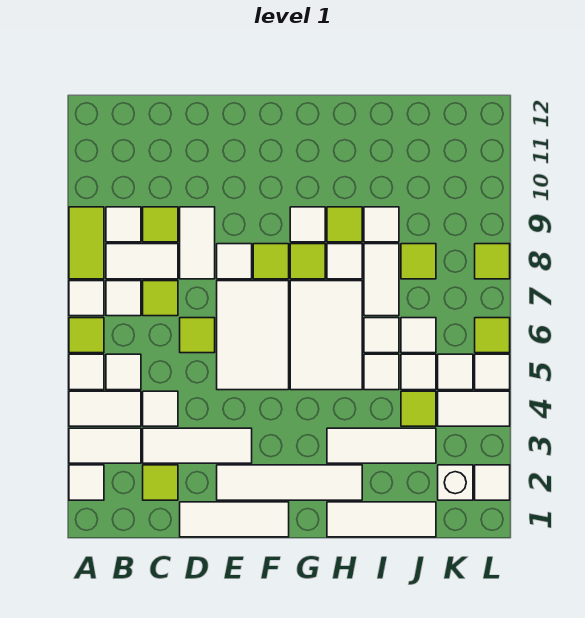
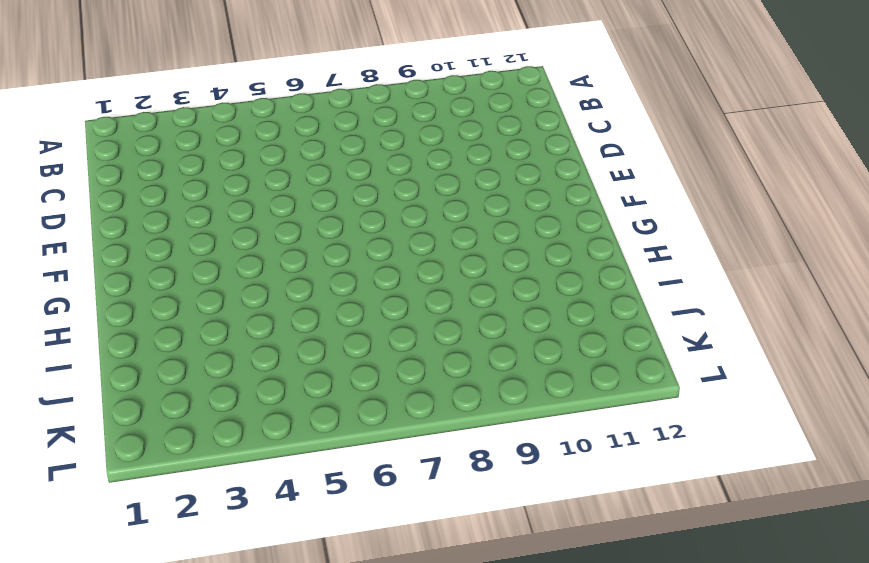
none -> white 1x1 tile [69,465,104,500]
none -> white 1x2 tile [69,428,141,463]
none -> white 1x2 tile [69,391,141,426]
none -> white 1x1 tile [69,354,104,390]

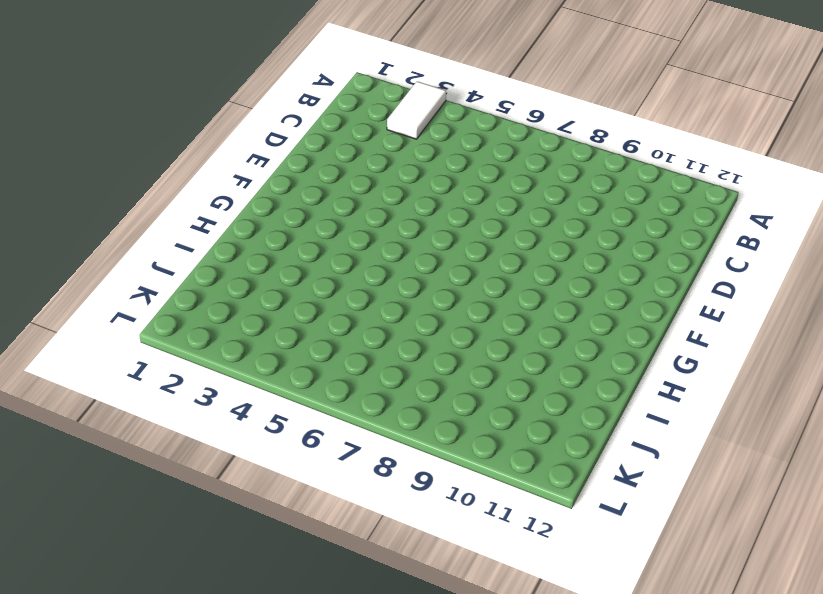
none -> white 1x1 tile [69,465,104,500]
none -> white 1x2 tile [69,391,141,426]
none -> white 1x1 tile [69,354,104,390]
none -> lime 1x1 tile [69,318,104,353]

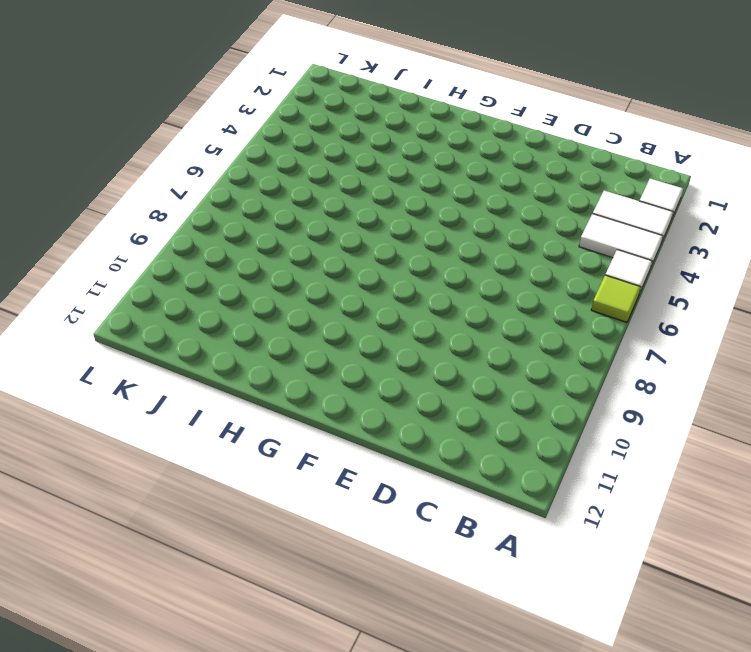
none -> white 1x1 tile [69,281,104,316]
none -> lime 1x2 tile [69,207,104,279]
none -> white 1x1 tile [106,354,141,390]
none -> white 1x1 tile [106,281,141,316]

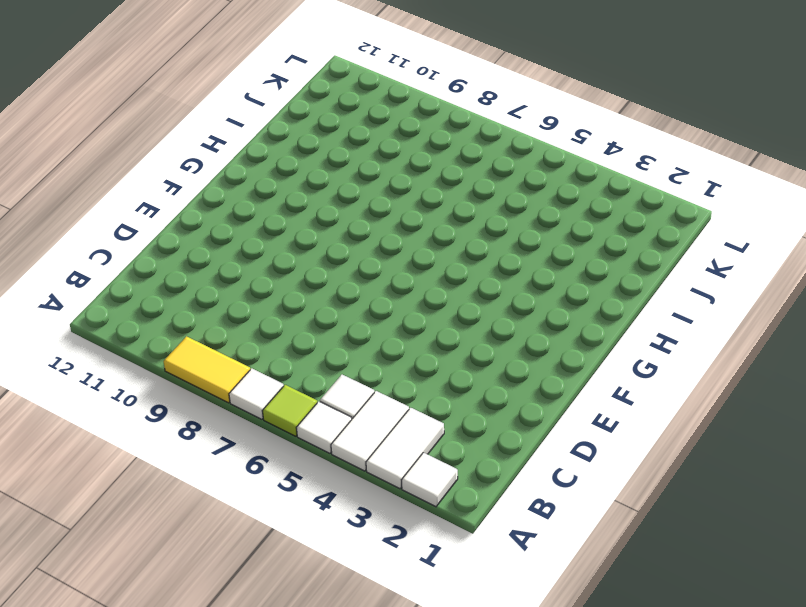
yellow 1x2 tile [163,336,250,403] -> lime 1x2 tile [69,207,104,279]
none -> white 1x1 tile [106,281,141,316]
none -> white 1x2 tile [106,244,178,279]
none -> white 1x1 tile [106,207,141,242]
none -> lime 1x1 tile [143,465,178,500]

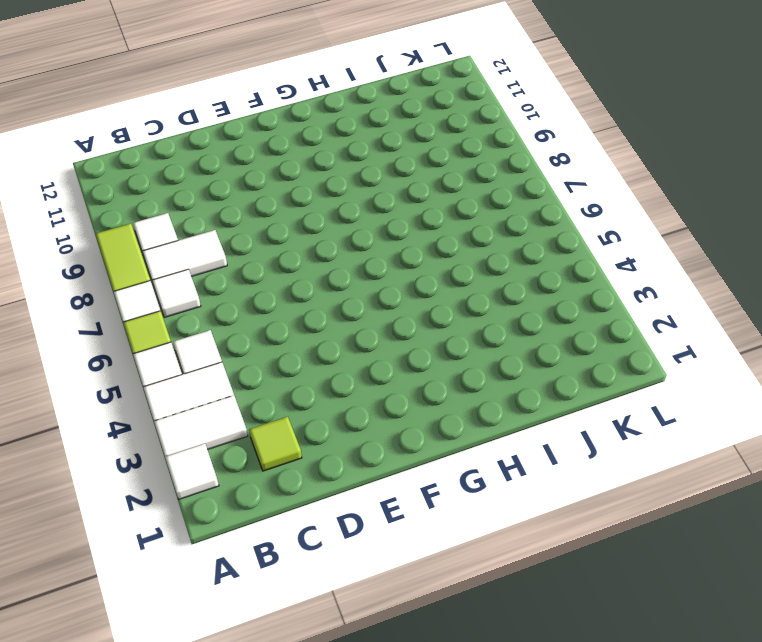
none -> white 1x3 tile [143,428,252,463]
none -> white 1x1 tile [143,391,178,426]
none -> lime 1x1 tile [143,281,178,316]
none -> lime 1x1 tile [143,207,178,242]

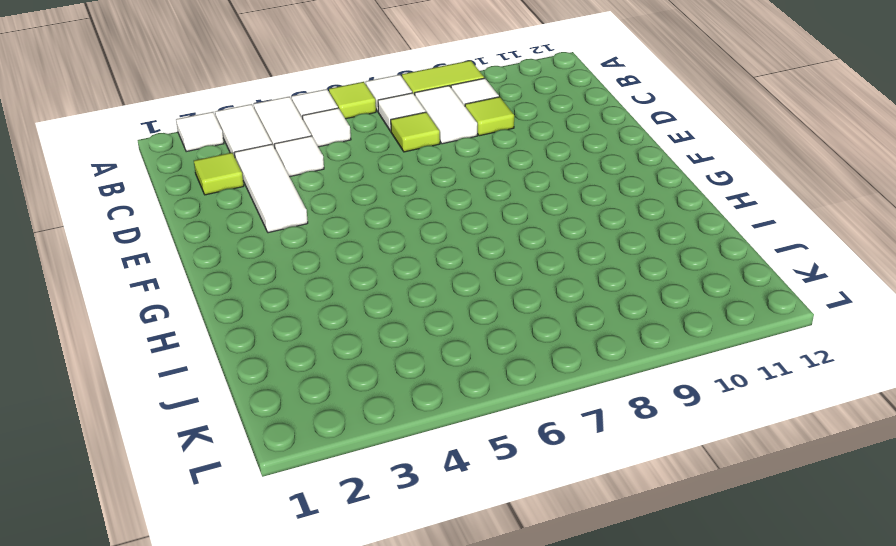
none -> white 1x3 tile [180,502,289,537]
none -> lime 1x1 tile [180,318,215,353]
none -> white 1x2 tile [180,207,215,279]
none -> white 1x4 tile [217,465,362,500]

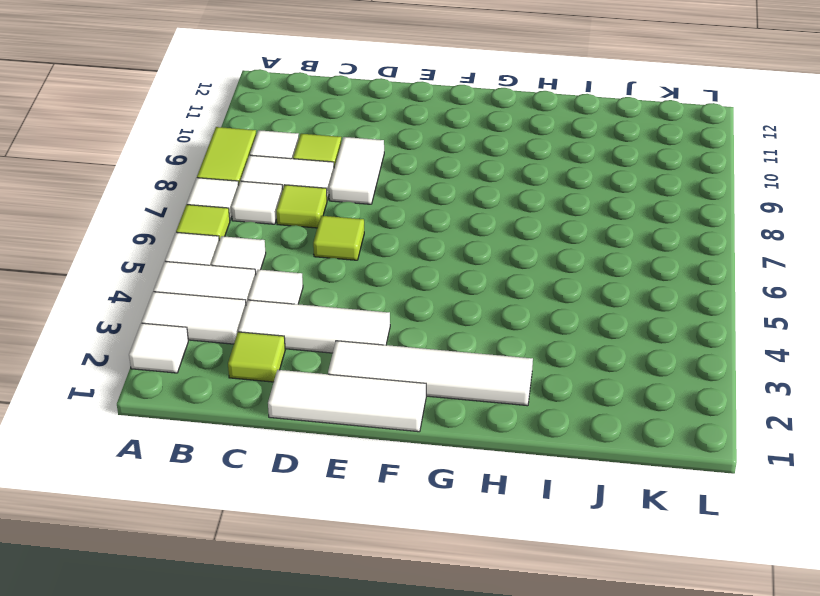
none -> white 2x3 tile [217,281,289,390]
none -> white 1x1 tile [217,244,252,279]
none -> lime 1x1 tile [253,244,289,279]
none -> white 2x3 tile [290,281,362,390]

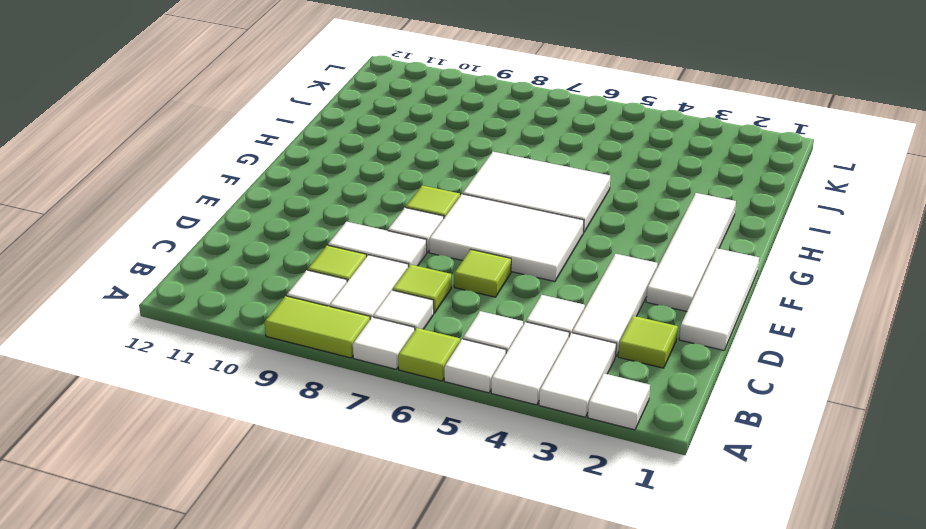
none -> lime 1x1 tile [290,244,325,279]
none -> white 1x1 tile [290,207,325,242]
none -> white 1x3 tile [327,502,436,537]
none -> white 1x3 tile [327,428,436,463]

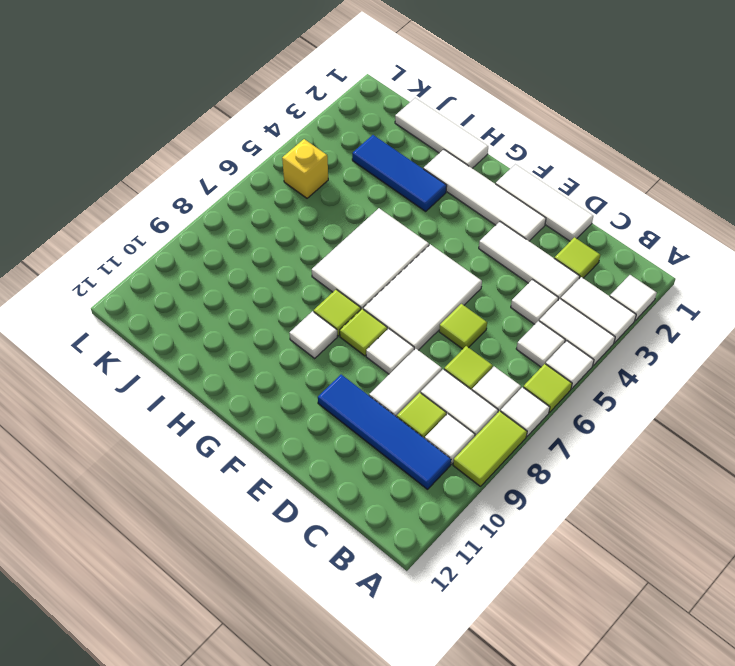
blue 1x4 tile [318,375,451,489] -> none
blue 1x3 tile [352,135,447,211] -> white 1x3 tile [327,428,436,463]
yellow 1x1 brick [282,139,328,198] -> white 1x1 tile [438,354,473,390]
none -> white 1x1 tile [327,244,362,279]
none -> lime 1x1 tile [327,207,362,242]
none -> white 1x1 tile [364,354,399,390]
none -> white 1x1 tile [364,318,399,353]

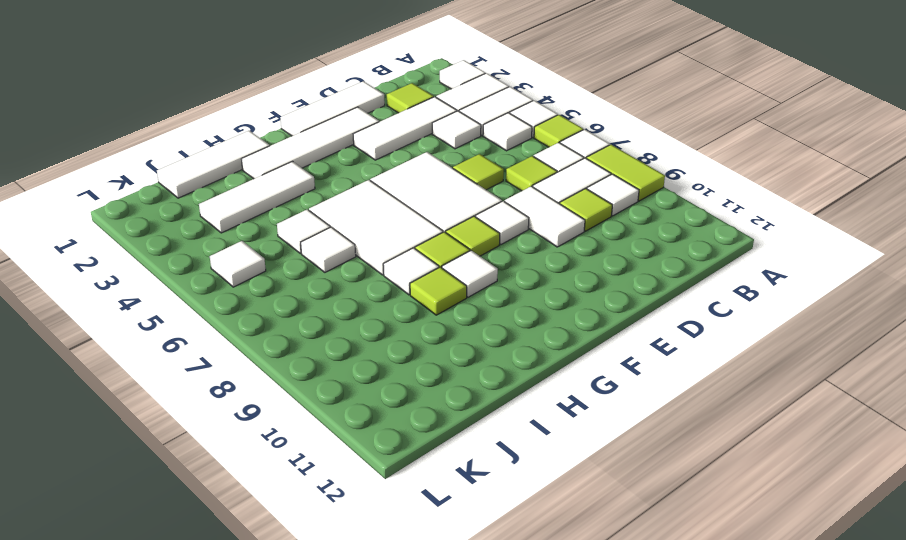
none -> white 1x2 tile [364,244,399,316]
none -> white 1x1 tile [364,207,399,242]
none -> lime 1x1 tile [401,391,436,426]
none -> white 1x1 tile [401,354,436,390]

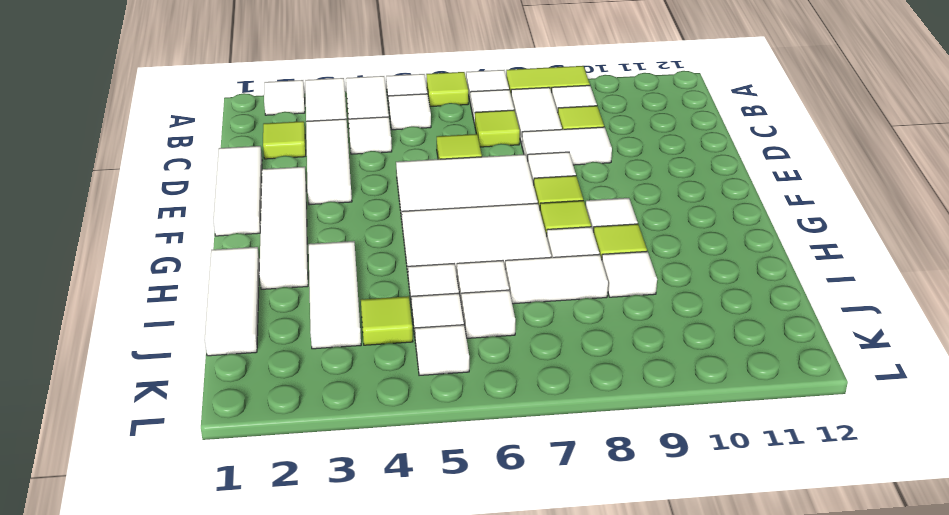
none -> lime 1x1 tile [401,244,436,279]
none -> white 1x1 brick [438,465,473,500]
none -> white 1x2 tile [438,391,510,426]
none -> white 1x1 tile [475,465,510,500]

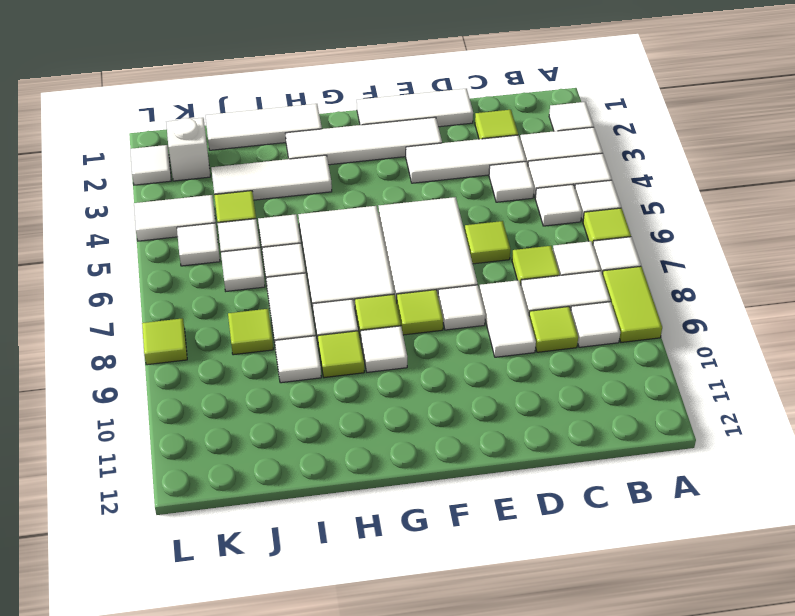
none -> white 1x1 tile [475,354,510,390]
none -> lime 1x1 tile [475,318,510,353]

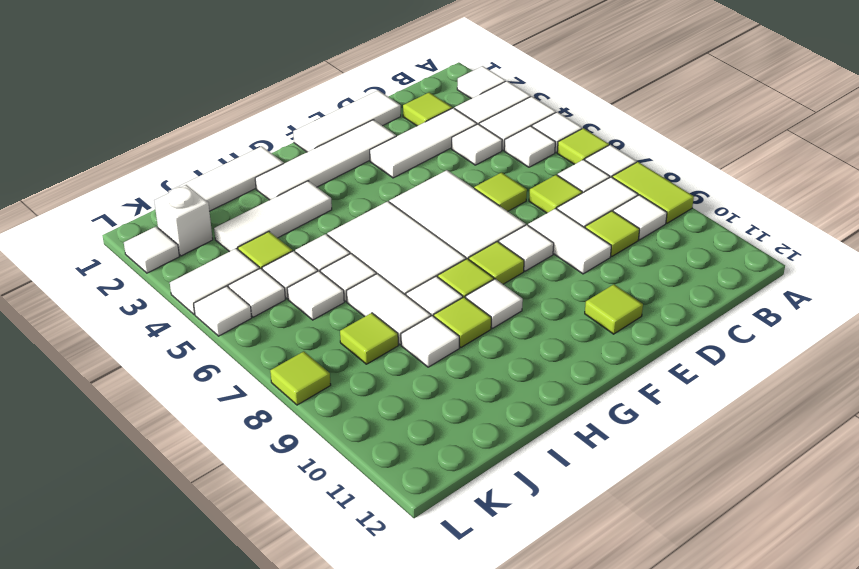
lime 1x1 tile [585,284,643,334] -> lime 1x1 tile moved to [475,318,510,353]

